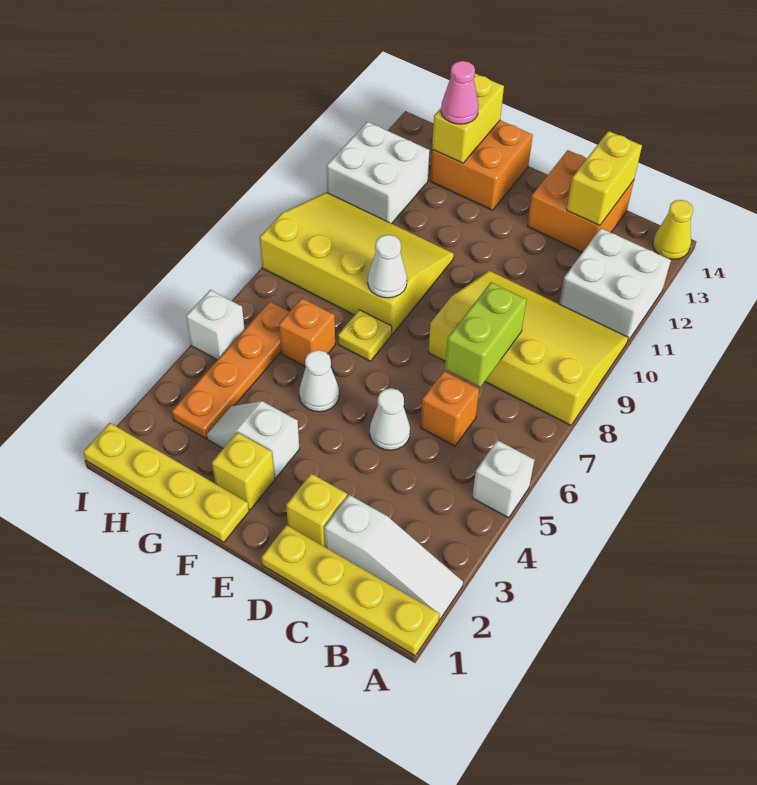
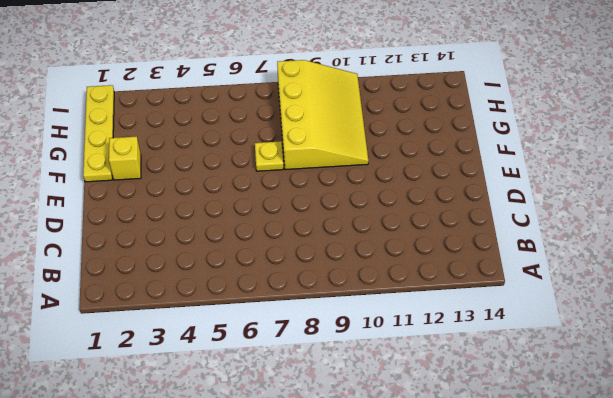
none -> yellow 1x4 plate [262,525,440,656]
none -> white 1x3 slope [325,495,463,619]
none -> white 1x1 brick [472,440,534,518]

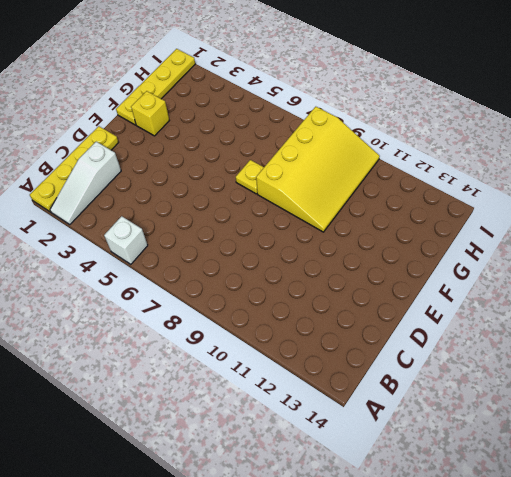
none -> yellow 3x4 slope [429,271,628,425]
none -> white 2x2 brick [559,228,671,341]
none -> yellow 1x1 cone [653,200,693,259]

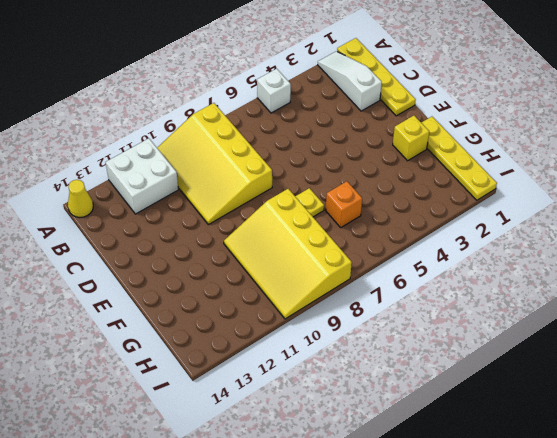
none -> orange 1x1 brick [421,371,479,446]
none -> orange 2x2 brick [527,150,634,252]
none -> yellow 1x1 brick [286,474,347,547]

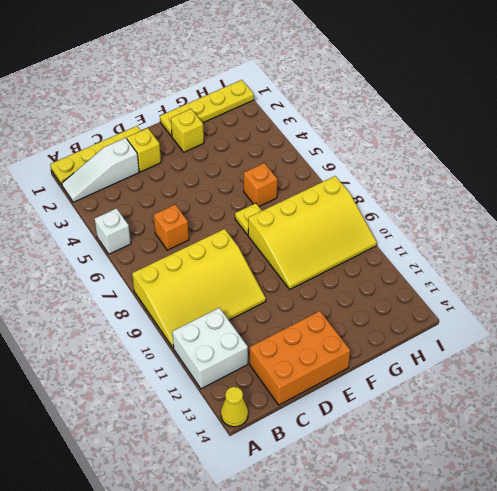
orange 2x3 brick [250,311,350,405] -> orange 2x2 brick [527,150,634,252]
none -> white 1x1 cone [370,388,410,450]
none -> white 1x2 slope [207,401,299,478]
none -> white 1x1 cone [299,350,339,412]

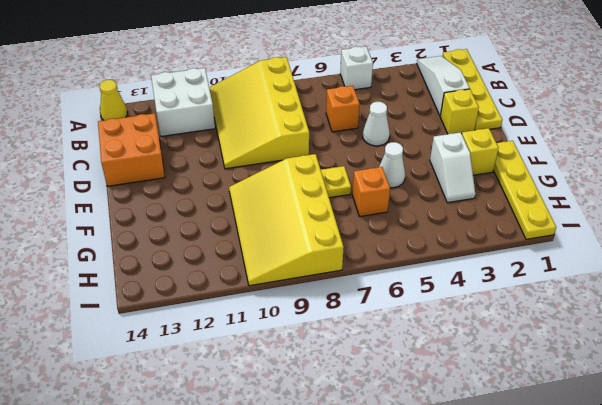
none -> orange 2x2 brick [430,120,533,210]
none -> orange 1x4 plate [172,302,289,438]
none -> white 2x2 brick [327,122,430,224]

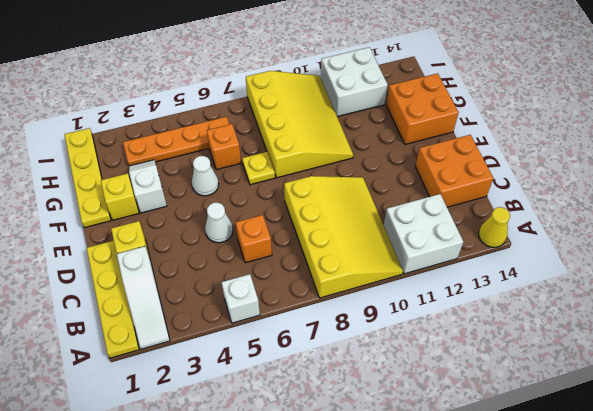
none -> white 1x1 brick [186,290,245,360]
none -> lime 1x2 brick [445,282,527,387]
none -> yellow 1x2 brick [567,131,642,226]

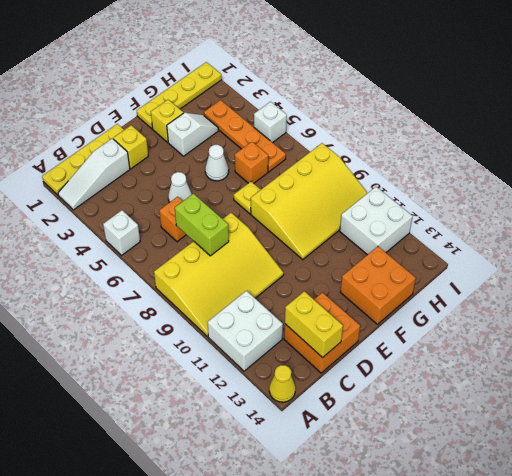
none -> white 1x1 cone [368,235,407,298]
none -> yellow 1x2 brick [432,74,504,163]
none -> pink 1x1 cone [441,61,479,124]

